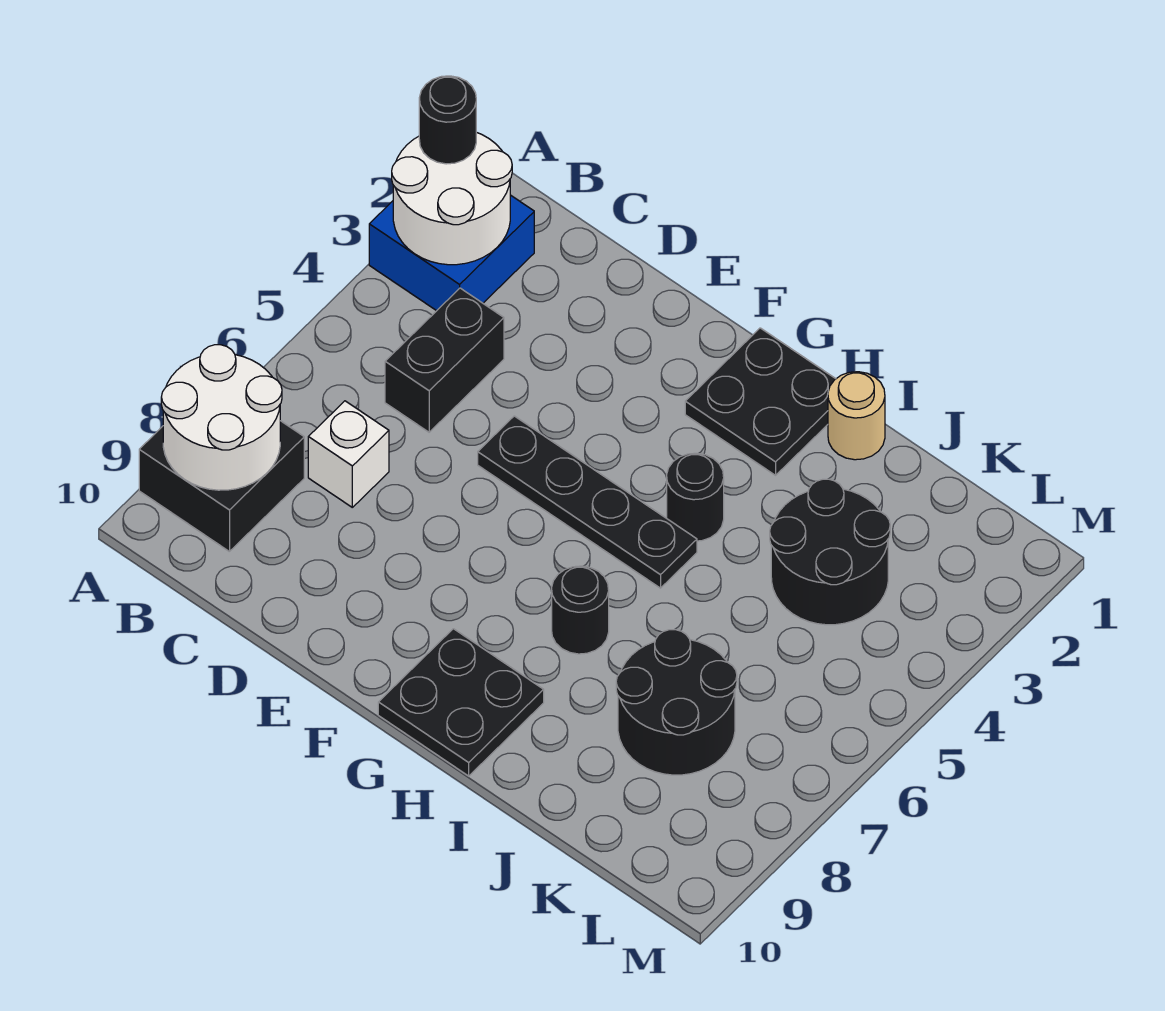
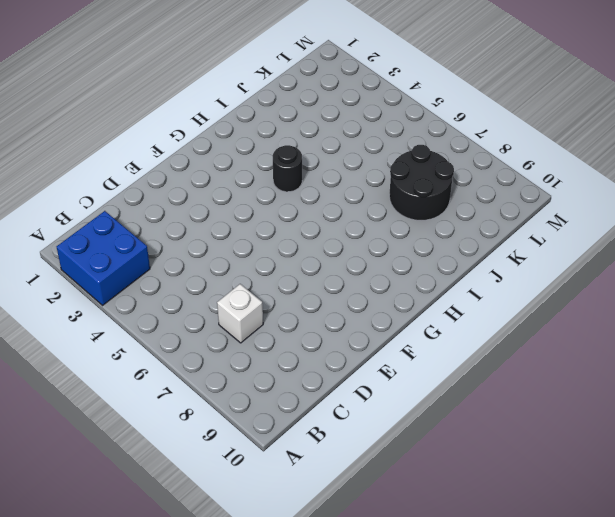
none -> black 2x2 brick [139,421,304,552]
none -> black 1x2 brick [385,288,504,432]
none -> black 1x4 plate [478,416,697,588]

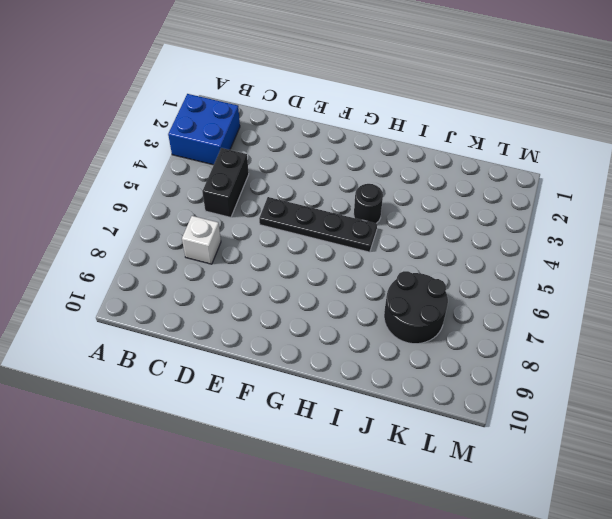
none -> black 2x2 brick [139,421,304,552]
none -> black 2x2 plate [685,328,835,475]
none -> black 2x2 plate [378,629,544,776]

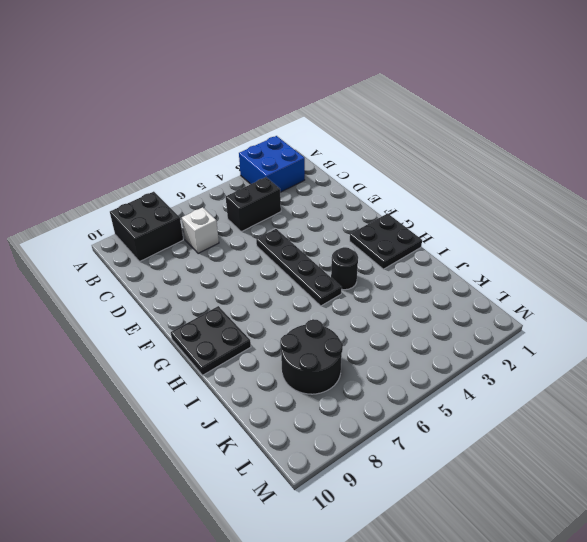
none -> black 1x1 round brick [552,566,609,654]
none -> tan 1x1 round brick [828,372,885,460]
none -> black 2x2 round brick [770,479,890,625]

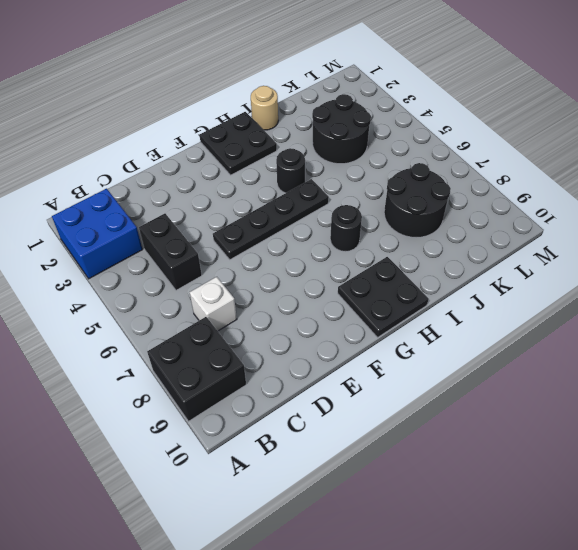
none -> white 2x2 round brick [392,132,512,265]
none -> white 2x2 round brick [161,345,282,490]
none -> black 1x1 round brick [419,76,476,164]

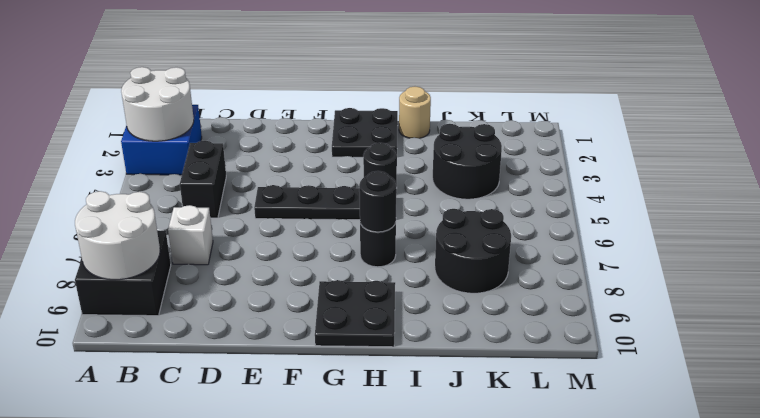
black 1x1 round brick [359,171,396,232] -> black 1x1 round brick moved to [419,76,476,164]

